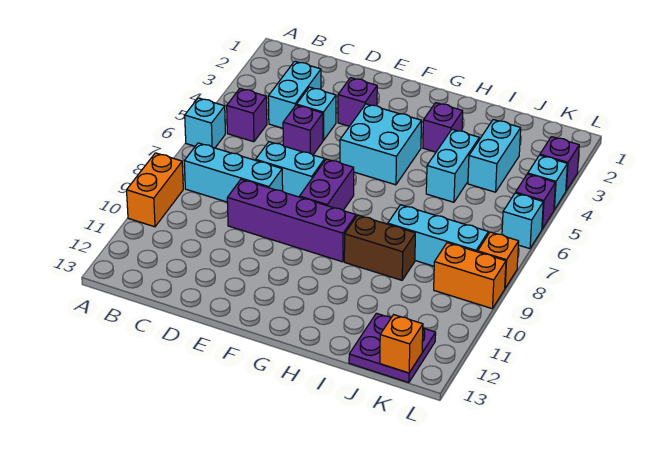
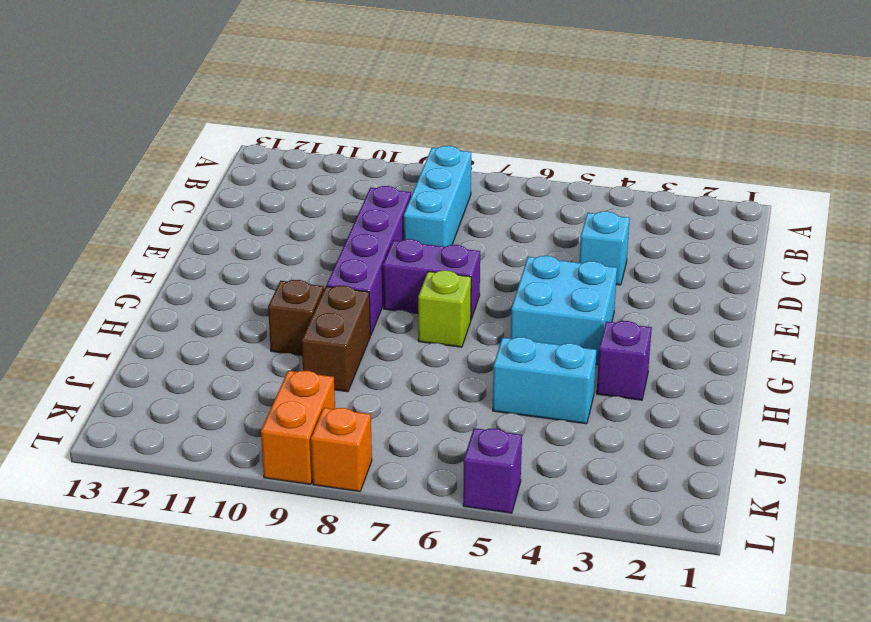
lime 1x1 brick [418,270,471,347] -> none
brown 1x1 brick [268,280,324,355] -> none
none -> cyan 1x1 brick [185,98,225,148]
none -> orange 1x2 brick [127,153,183,227]
none -> purple 1x1 brick [227,88,267,142]

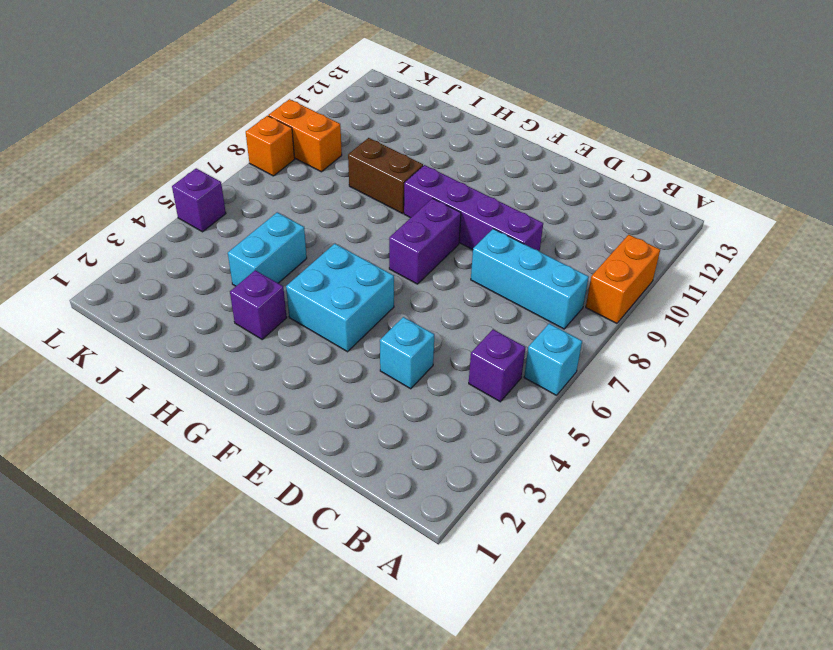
none -> cyan 1x2 brick [268,61,321,128]
none -> purple 1x1 brick [283,105,323,155]
none -> cyan 1x2 brick [256,142,325,197]

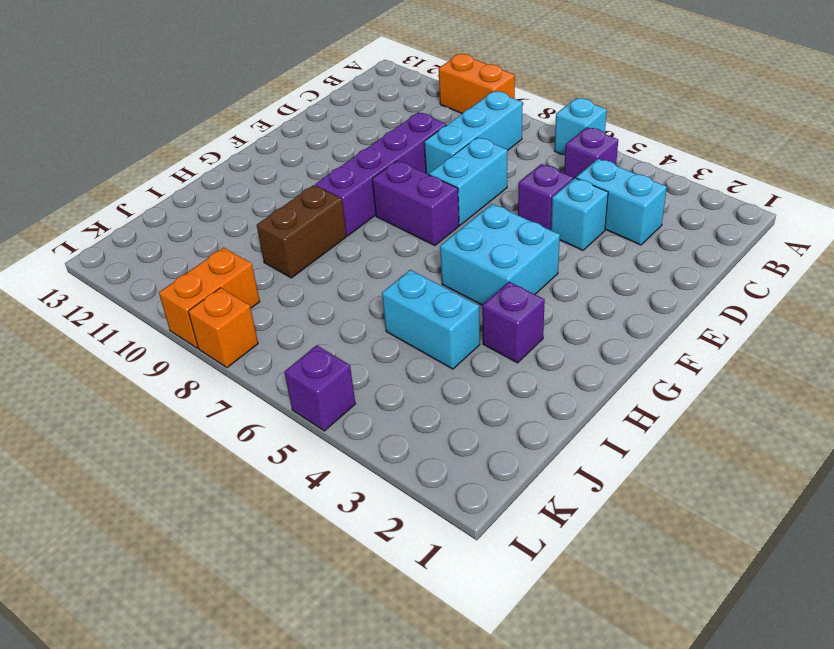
none -> purple 1x1 brick [338,78,377,126]
none -> cyan 1x3 brick [388,205,488,266]
none -> cyan 1x2 brick [468,120,521,192]

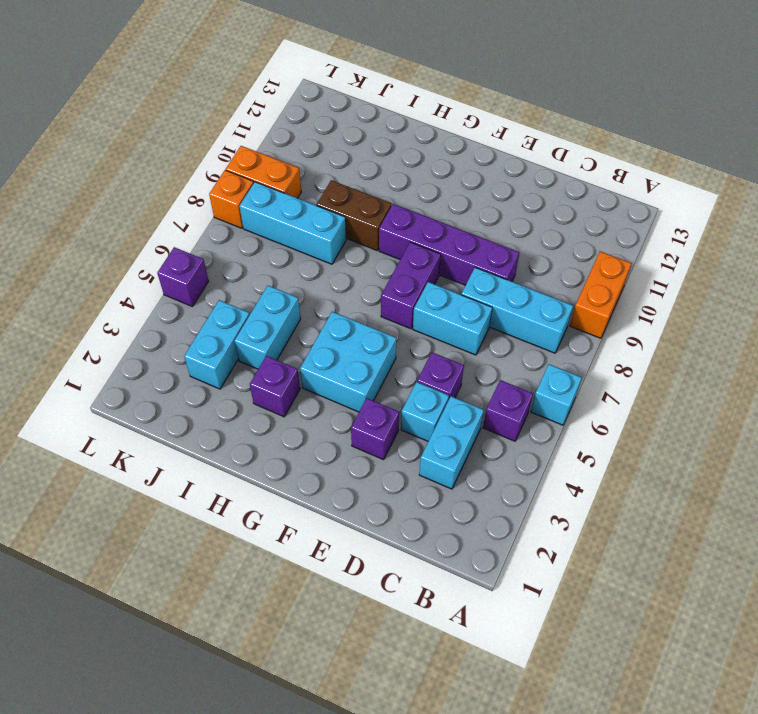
none -> purple 2x2 plate [349,313,436,383]
none -> purple 1x1 brick [540,137,579,190]
none -> cyan 1x1 brick [528,155,567,210]

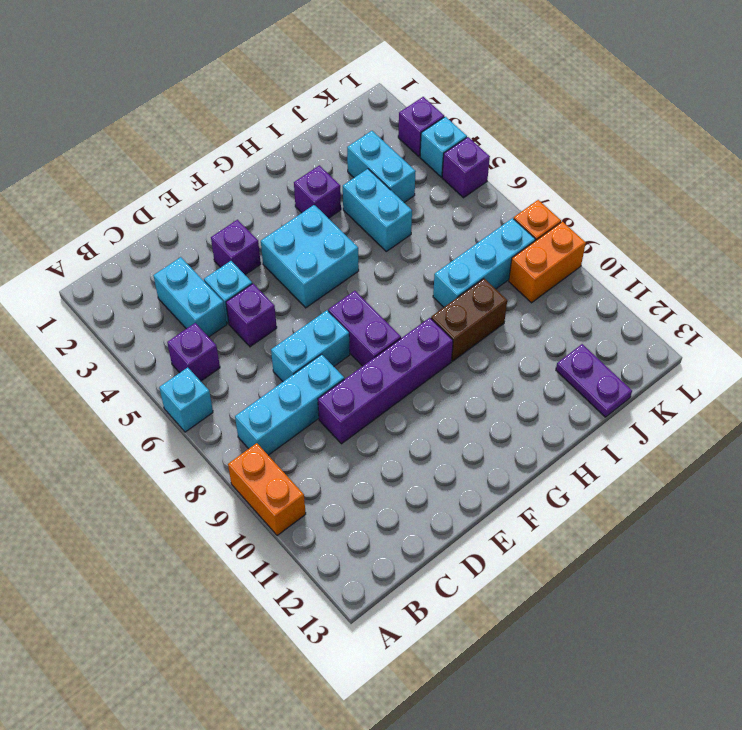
purple 1x2 plate [556,344,632,417] -> purple 2x2 plate [349,313,436,383]
none -> cyan 1x1 brick [502,193,543,249]
none -> orange 1x1 brick [380,315,423,373]

